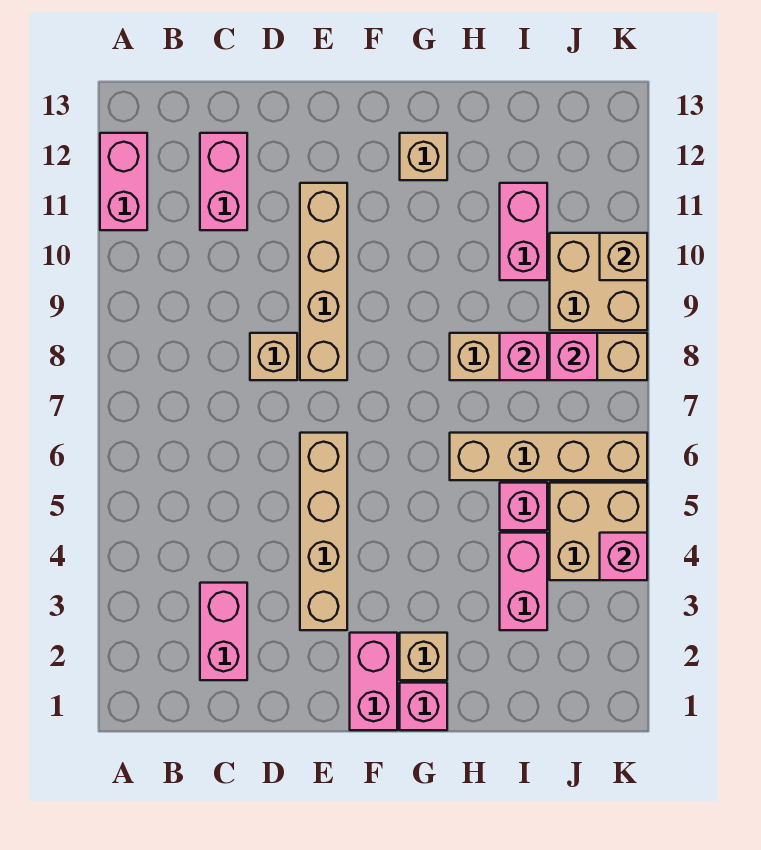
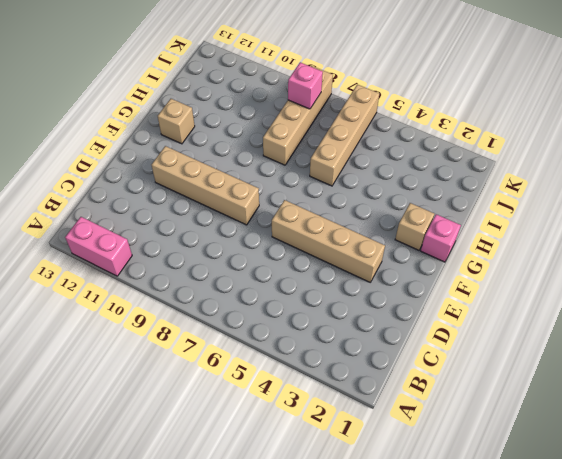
none -> pink 1x2 brick [200,583,247,680]
none -> pink 1x2 brick [200,133,247,230]
none -> tan 1x1 brick [250,333,297,380]

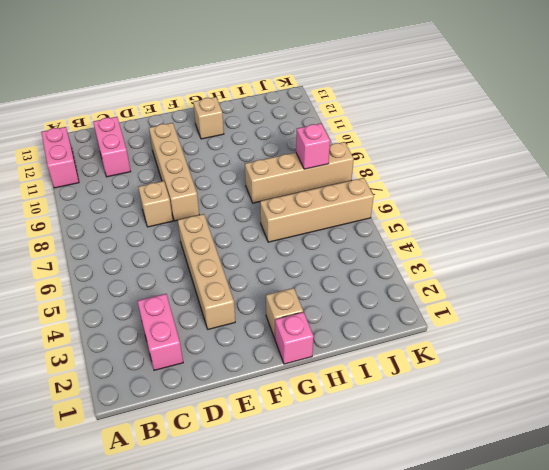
none -> pink 1x2 brick [350,633,397,730]
none -> pink 1x2 brick [500,533,547,630]
none -> pink 1x1 brick [500,483,547,530]

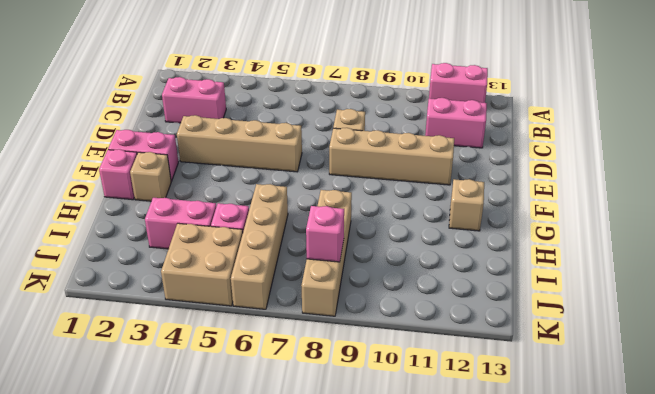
none -> pink 1x2 brick [500,183,547,280]
none -> tan 2x2 brick [550,233,647,330]
none -> pink 1x1 brick [500,333,547,380]

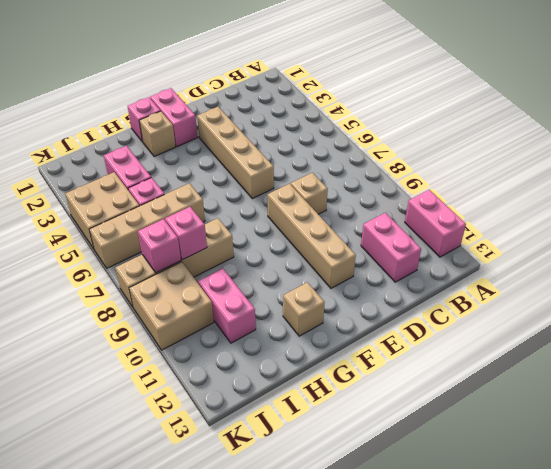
none -> pink 1x2 brick [200,583,247,680]
none -> pink 1x1 brick [600,533,647,580]
none -> tan 1x1 brick [600,233,647,280]

